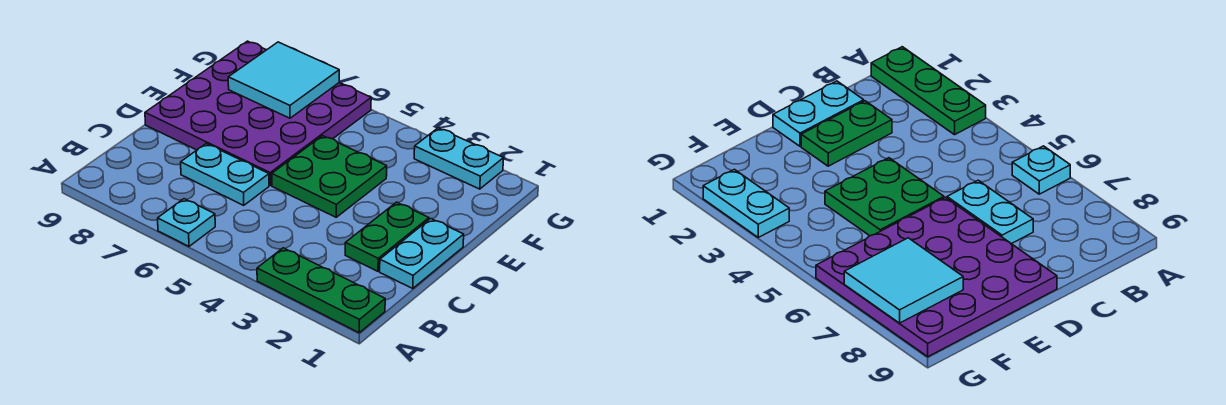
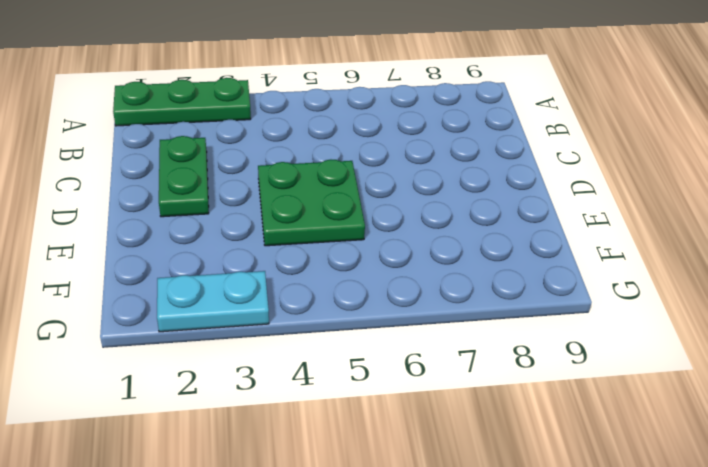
none -> cyan 1x1 plate [158,199,215,246]
none -> cyan 1x2 plate [380,219,464,289]

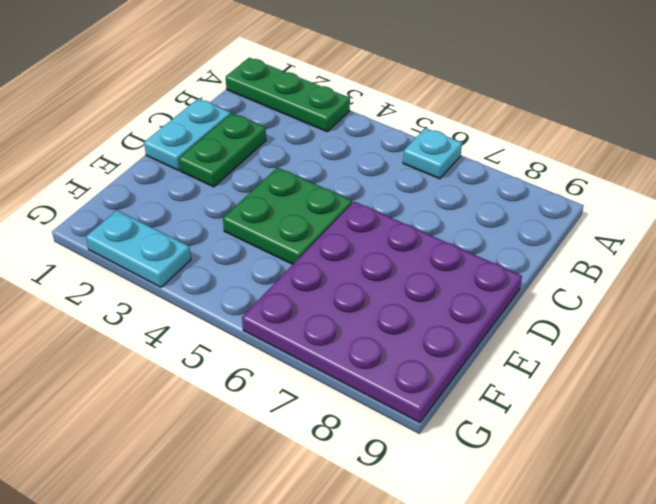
none -> cyan 1x2 plate [181,144,269,205]
none -> cyan 2x2 tile [228,42,339,118]

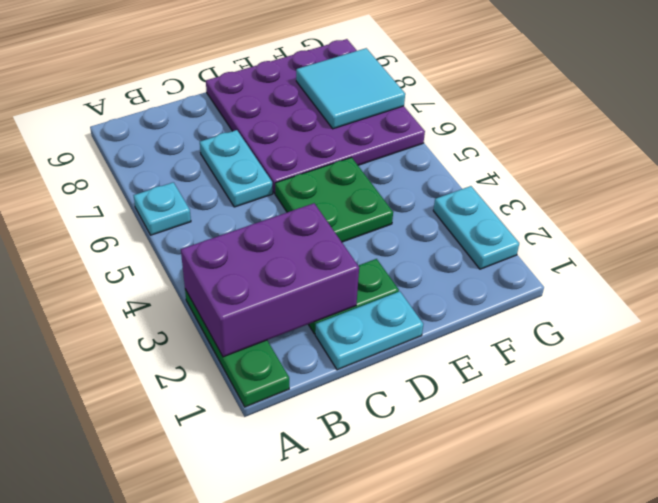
purple 2x3 brick [181,203,359,357] -> none

